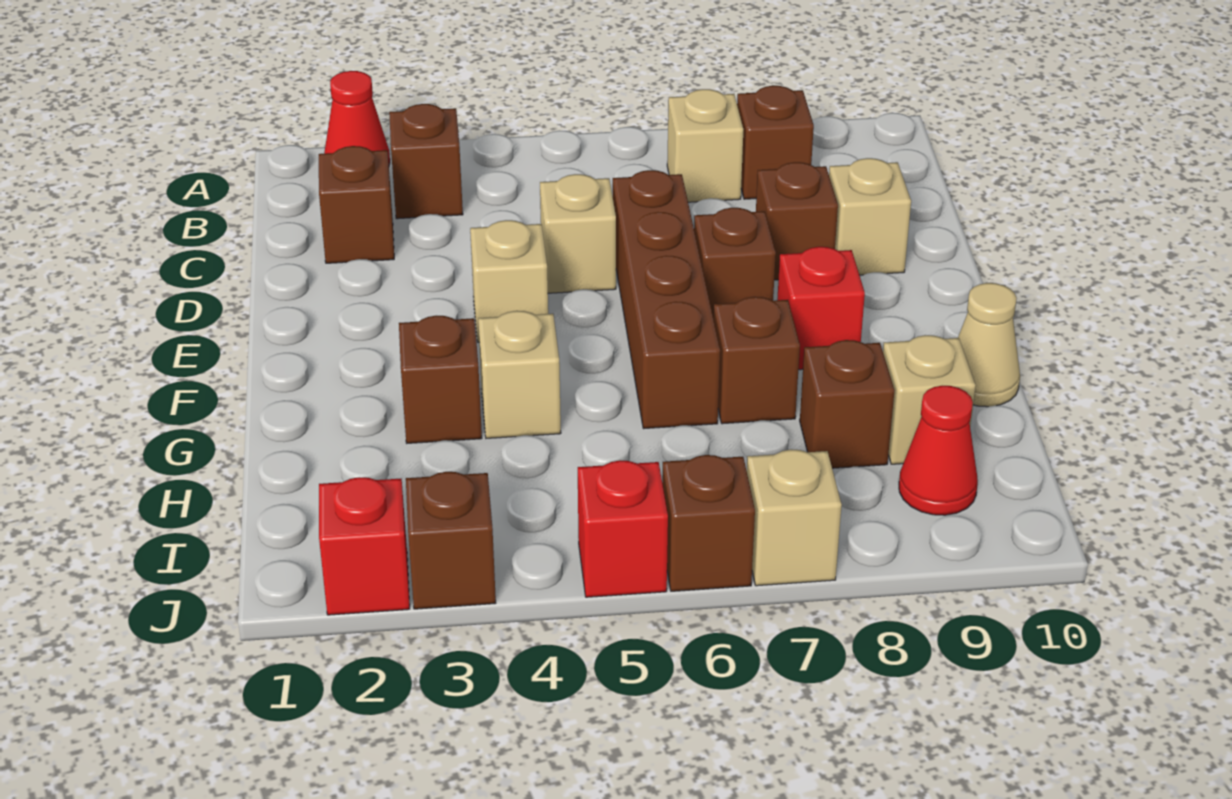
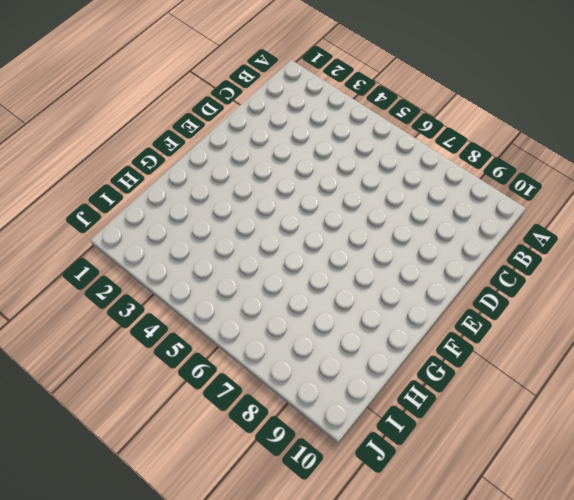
none -> red 1x1 cone [324,71,390,165]
none -> brown 1x1 brick [389,104,463,219]
none -> tan 1x1 brick [667,89,743,202]

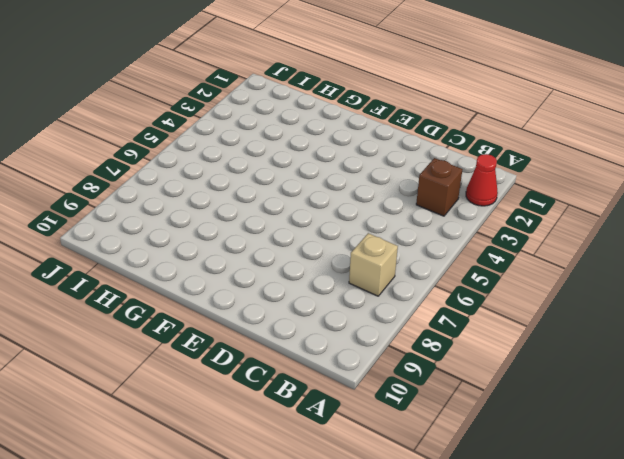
none -> brown 1x1 brick [737,86,814,199]
none -> brown 1x1 brick [319,146,394,263]
none -> tan 1x1 brick [540,174,616,293]

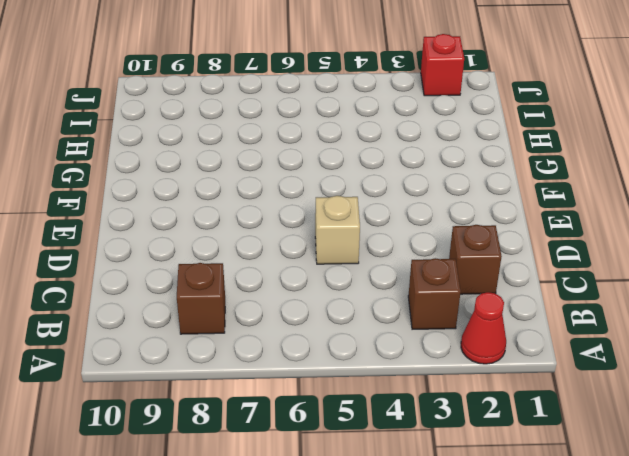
none -> tan 1x1 brick [667,89,743,202]
none -> brown 1x4 brick [613,170,720,429]
none -> brown 1x1 brick [756,162,838,280]

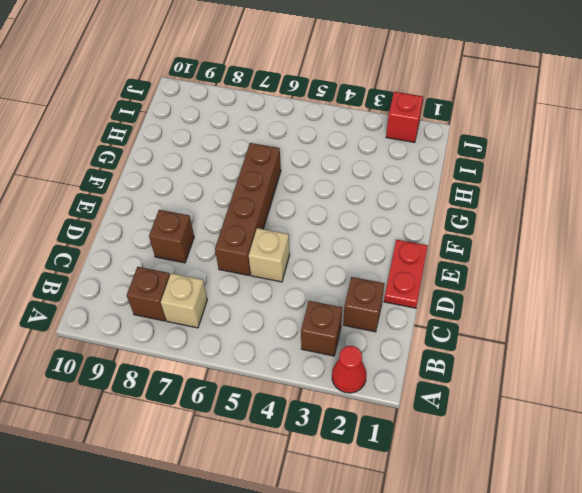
red 1x2 plate [384,240,428,308] -> none
none -> tan 1x1 brick [829,158,911,275]
none -> tan 1x1 brick [470,220,548,342]
none -> brown 1x1 brick [694,208,776,319]

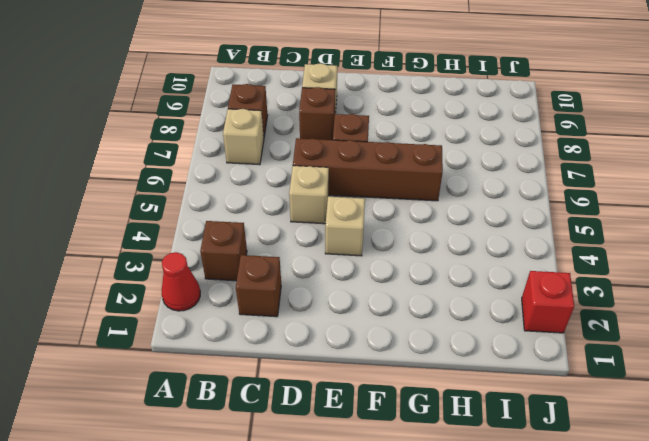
none -> red 1x1 brick [777,247,865,370]
none -> brown 1x1 brick [399,316,482,443]
none -> tan 1x1 brick [478,311,561,438]

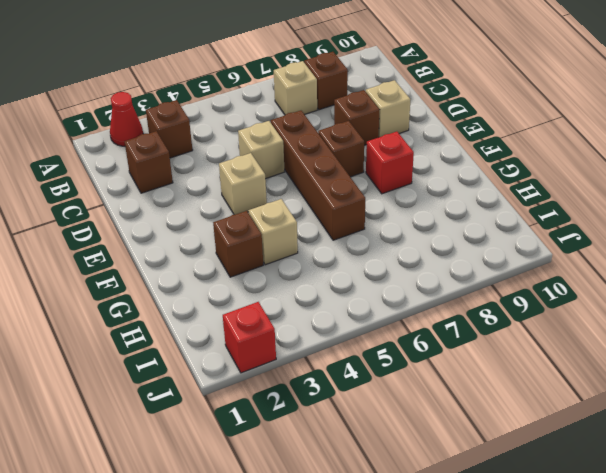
none -> brown 1x1 brick [714,297,800,424]
none -> tan 1x1 cone [958,283,1020,407]
none -> brown 1x1 brick [800,340,895,468]

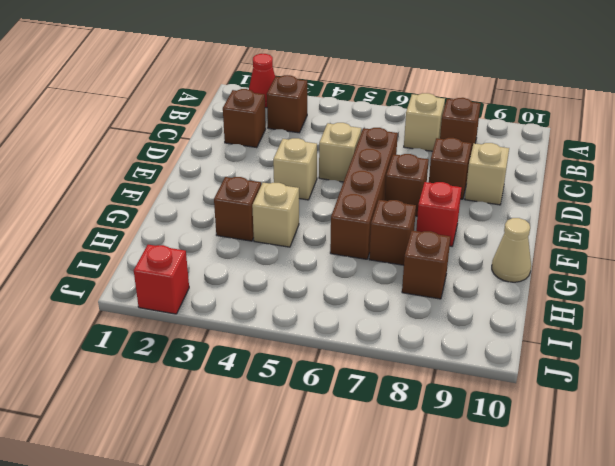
none -> tan 1x1 brick [883,335,976,464]
none -> red 1x1 cone [899,386,978,515]
none -> brown 1x1 brick [406,472,496,609]

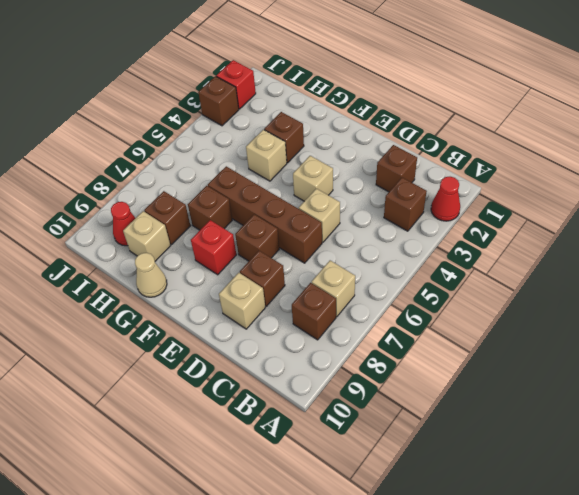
none -> red 1x1 brick [578,460,668,597]
none -> brown 1x1 brick [662,455,755,591]
none -> tan 1x1 brick [747,450,842,586]

